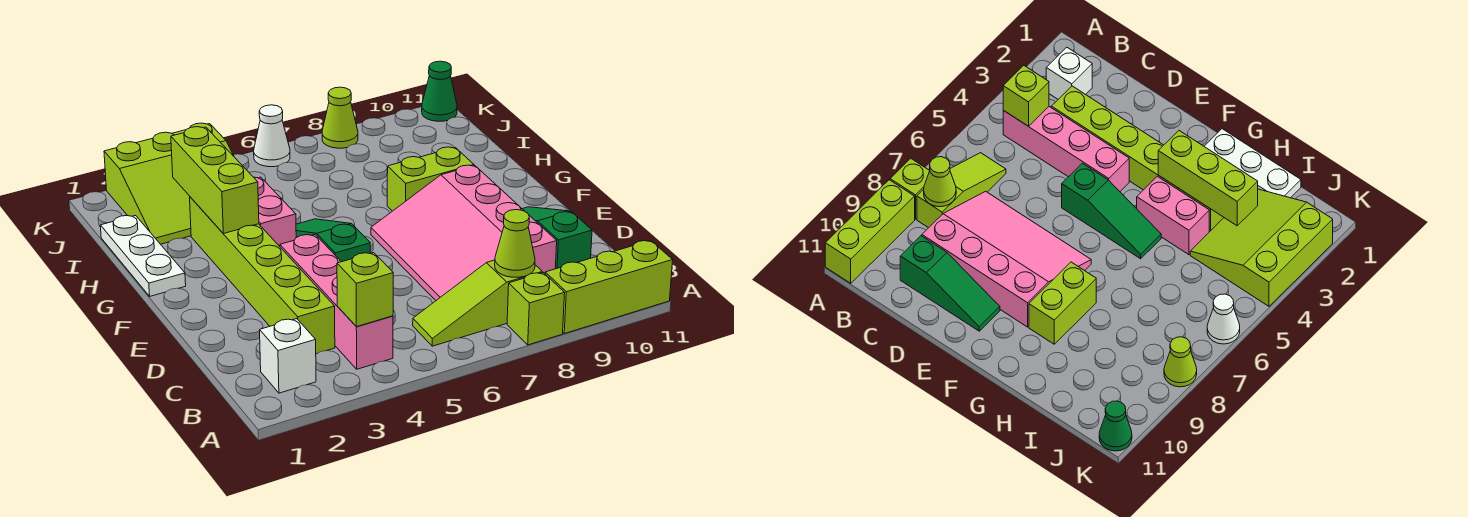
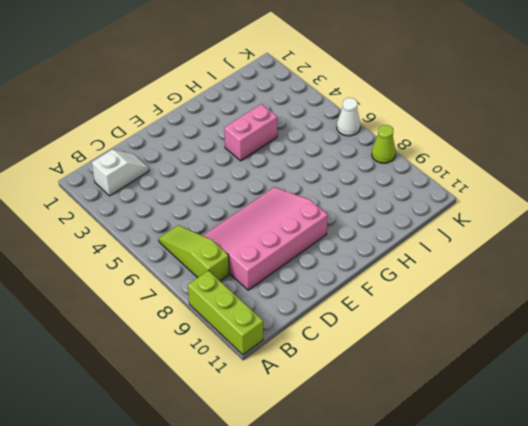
white 1x2 slope [92,150,149,196] -> white 1x1 brick [260,319,316,393]
none -> lime 1x1 brick [507,273,565,345]
none -> pink 1x4 brick [280,235,393,369]
none -> lime 1x6 brick [190,197,335,354]

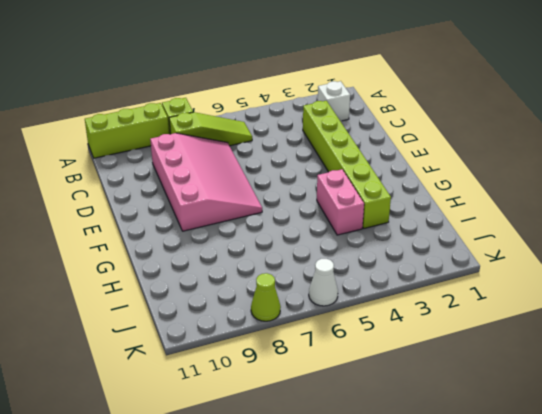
none -> pink 1x4 brick [280,235,393,369]
none -> green 1x3 slope [523,207,592,269]
none -> green 1x3 slope [296,219,370,262]

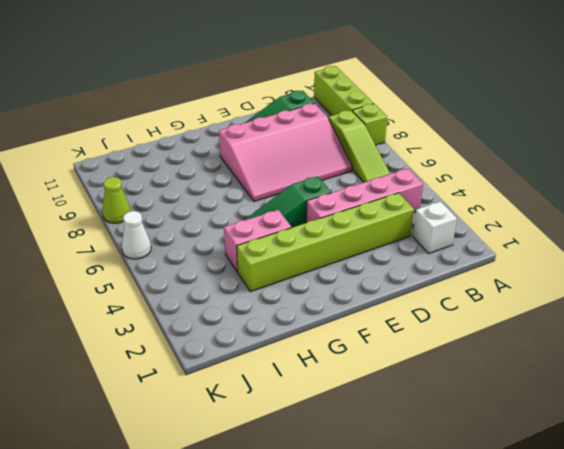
none -> white 1x3 plate [100,216,186,296]
none -> lime 1x2 brick [387,147,474,211]
none -> lime 3x3 slope [104,123,234,244]

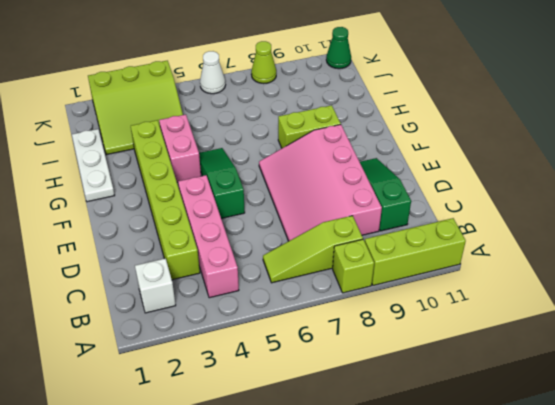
none -> lime 1x1 brick [337,253,393,327]
none -> lime 1x1 cone [495,210,535,277]
none -> lime 1x3 brick [171,127,259,234]

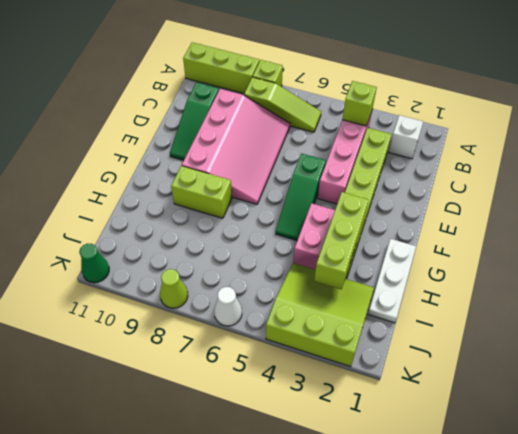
none -> lime 1x1 cone [495,210,535,277]

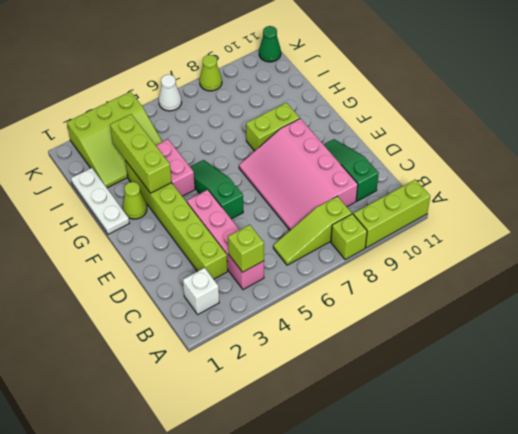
lime 1x1 cone [123,182,147,219] -> lime 1x1 cone moved to [495,210,535,277]

